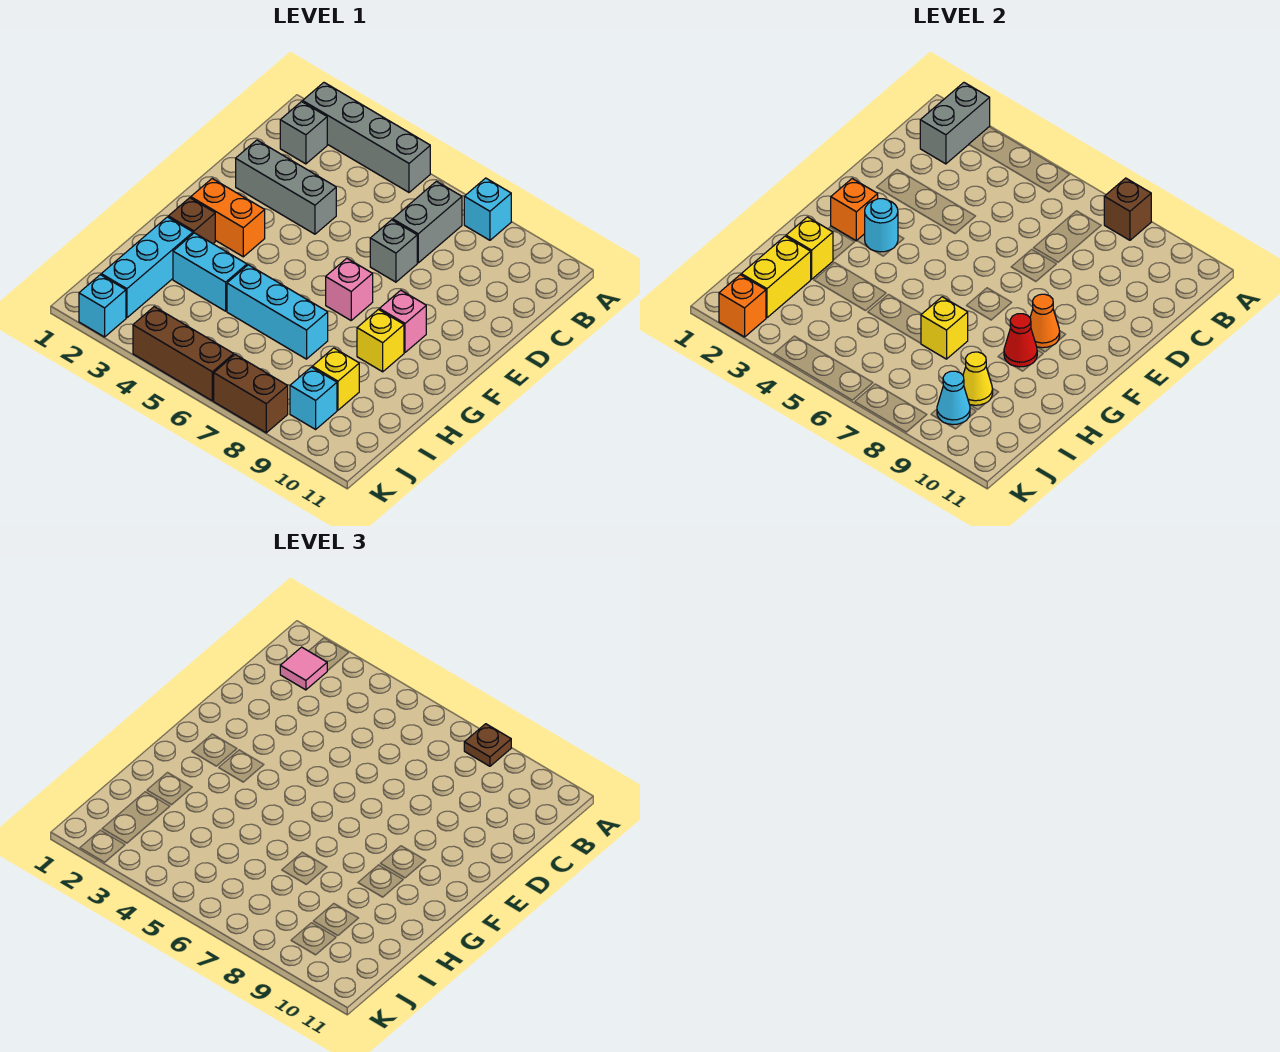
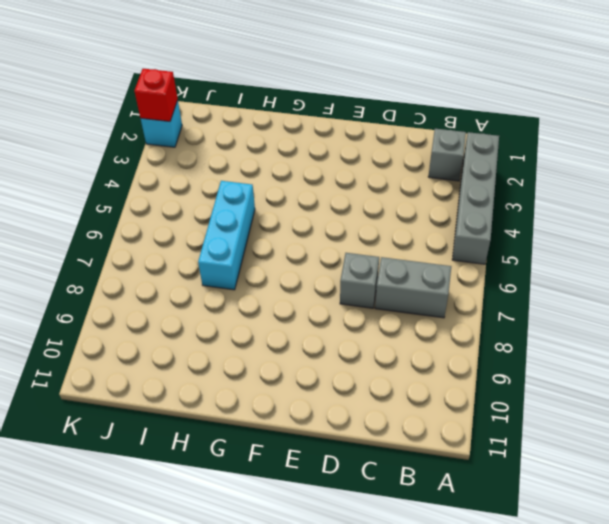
red 1x1 brick [134,69,178,122] -> orange 1x1 brick [719,275,766,337]
none -> cyan 1x1 brick [464,178,511,240]
none -> grey 1x3 brick [236,140,336,234]
none -> orange 1x2 brick [191,179,265,257]
none -> pink 1x1 brick [326,258,373,320]

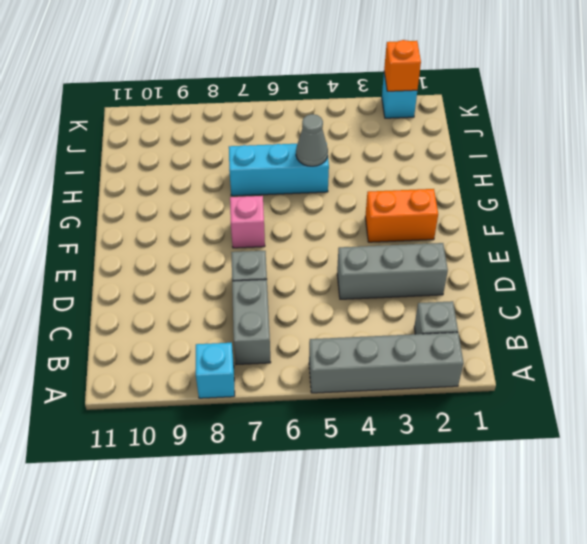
grey 1x1 cone [296,114,328,166] -> none
none -> pink 1x1 brick [379,290,426,352]
none -> brown 1x1 brick [168,198,215,244]
none -> yellow 1x1 brick [357,310,404,372]
none -> cyan 1x3 brick [101,217,193,318]

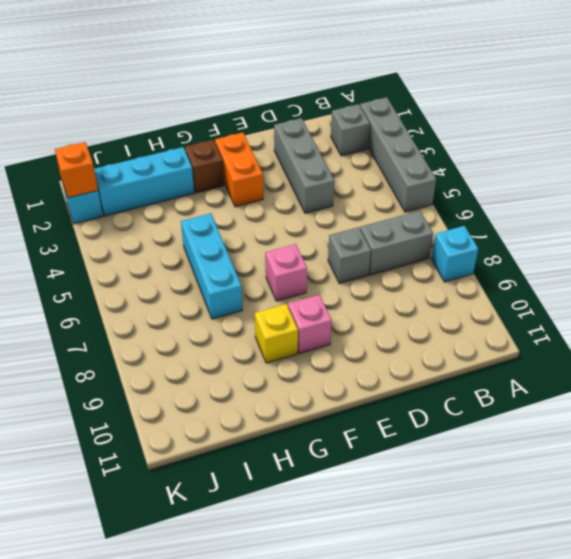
none -> cyan 1x2 brick [173,233,247,311]
none -> yellow 1x1 brick [312,348,359,410]
none -> cyan 1x1 brick [290,367,337,429]
none -> brown 1x3 brick [133,307,234,401]

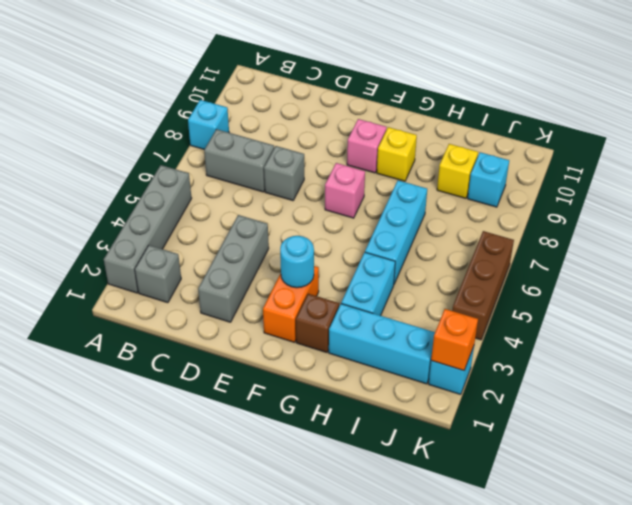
none -> brown 1x2 brick [214,355,288,433]
none -> grey 1x2 brick [920,83,990,164]
none -> brown 1x1 brick [1104,178,1151,240]
none -> orange 1x1 brick [831,179,878,241]

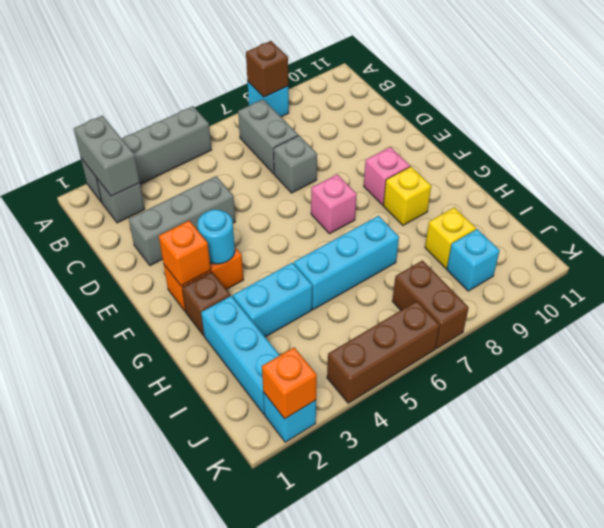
brown 1x2 brick [392,261,469,348] -> brown 1x2 brick turned to [214,355,288,433]
none -> orange 1x1 cone [1030,294,1060,348]
none -> red 1x1 cone [1004,314,1037,367]
none -> yellow 1x1 brick [786,217,833,279]
none -> yellow 1x1 brick [921,297,968,359]

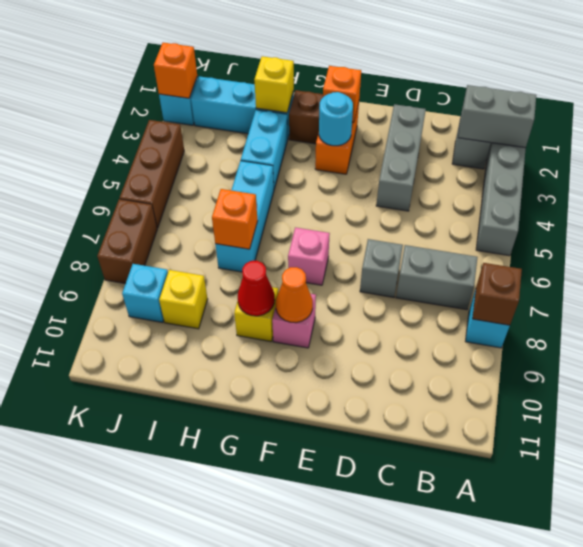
orange 1x1 brick [212,189,258,249] -> yellow 1x1 brick [921,297,968,359]
none -> yellow 1x2 brick [741,236,811,318]
none -> yellow 1x1 cone [963,352,993,405]
none -> cyan 1x1 cone [937,371,970,425]
none -> brown 1x1 plate [464,724,511,766]

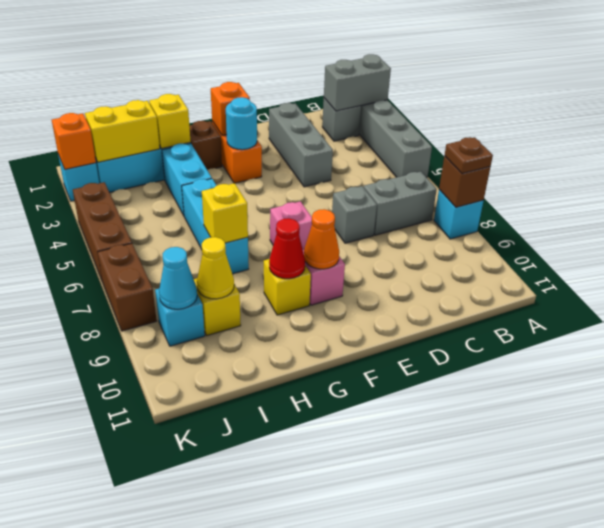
none -> pink 1x1 tile [280,647,327,690]

